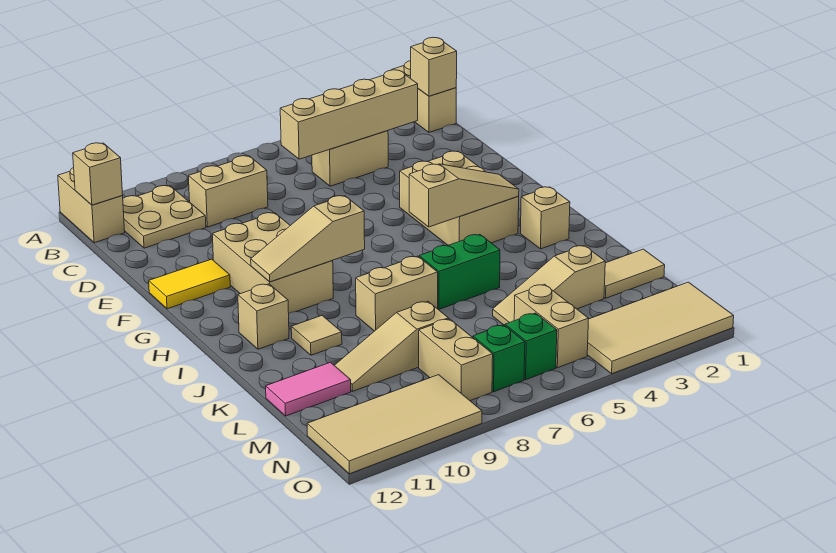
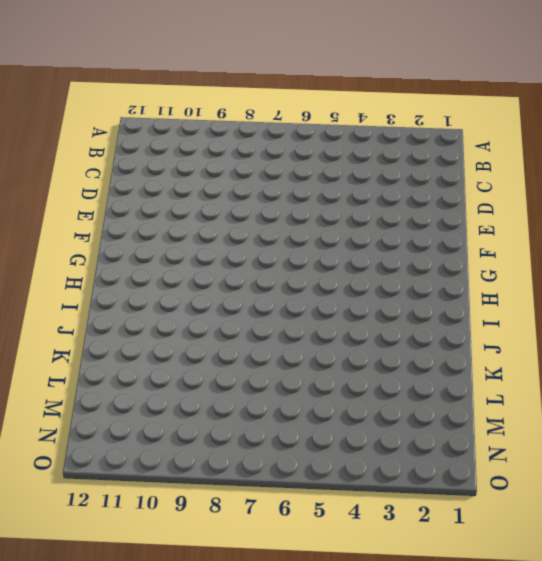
none -> tan 1x2 brick [392,61,456,132]
none -> tan 1x2 brick [58,168,125,243]
none -> tan 2x2 plate [123,186,206,248]

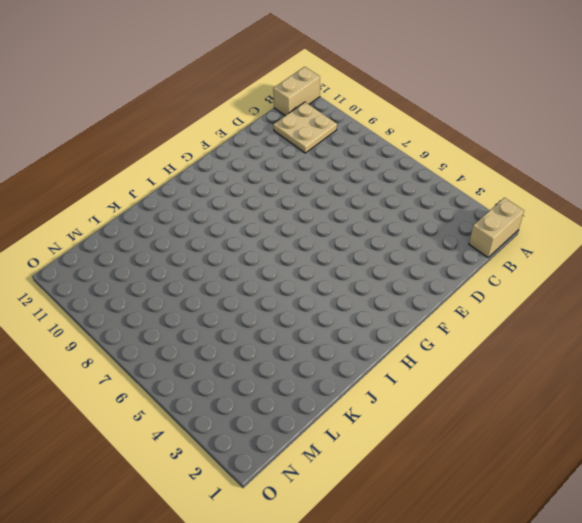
none -> tan 1x2 brick [312,131,388,186]
none -> tan 1x2 brick [188,156,268,227]
none -> tan 2x3 brick [400,151,519,245]

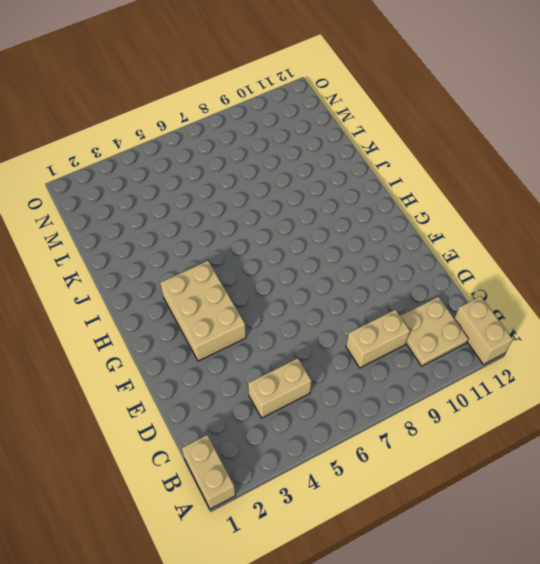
none -> tan 2x3 brick [212,213,333,313]
none -> yellow 1x2 tile [149,259,230,309]
none -> tan 1x1 brick [520,187,570,249]

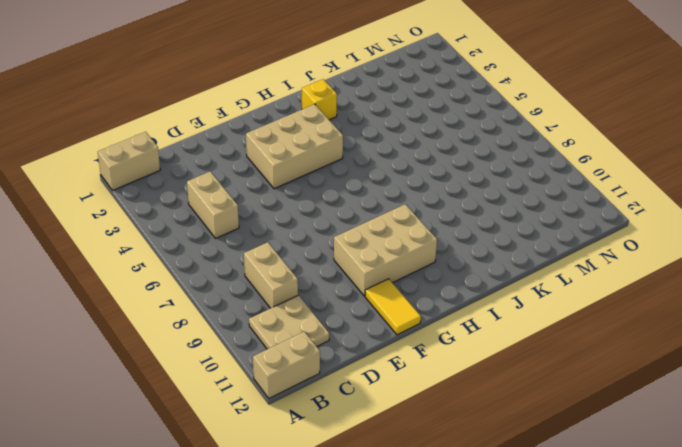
yellow 1x1 brick [302,79,337,120] -> tan 1x1 brick [520,187,570,249]
none -> tan 1x1 brick [238,284,289,349]
none -> green 1x2 brick [419,235,500,309]
none -> tan 1x2 brick [356,256,438,331]

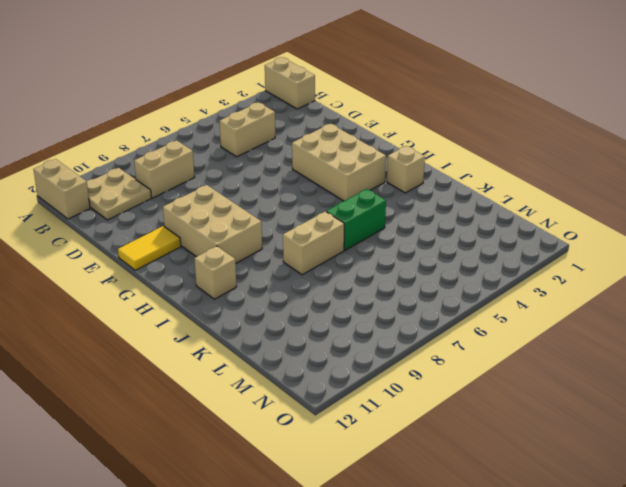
none -> tan 1x1 tile [291,316,342,355]
none -> tan 1x2 tile [604,249,665,298]
none -> tan 1x3 slope [493,246,605,325]

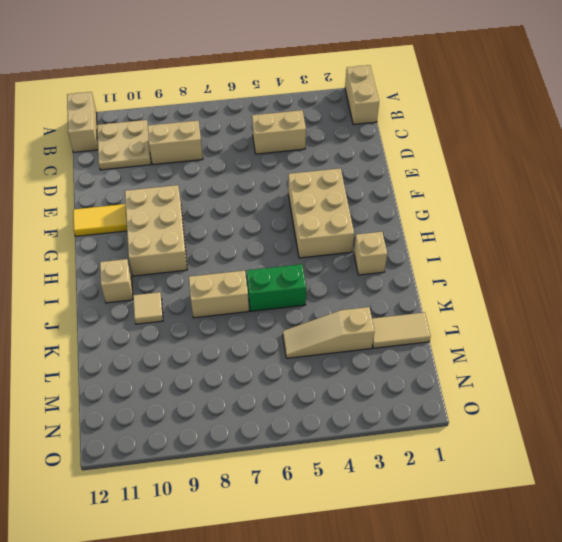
none -> tan 1x3 slope [334,301,449,391]
none -> pink 1x2 tile [266,362,351,416]
none -> tan 1x2 brick [514,284,589,368]

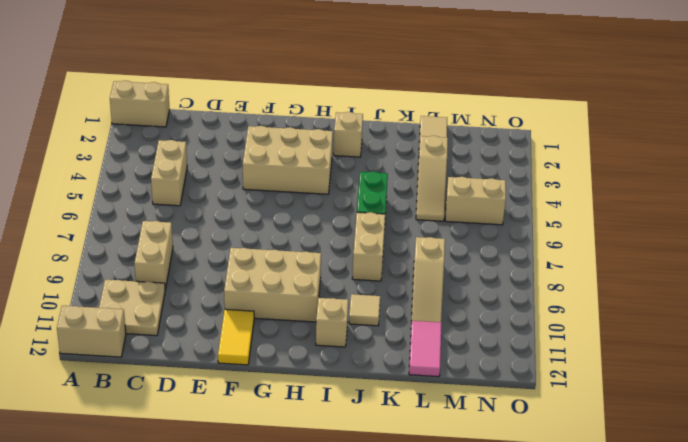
none -> tan 1x2 brick [419,319,493,401]
none -> tan 2x4 tile [587,282,734,374]
none -> green 1x1 brick [505,313,557,380]

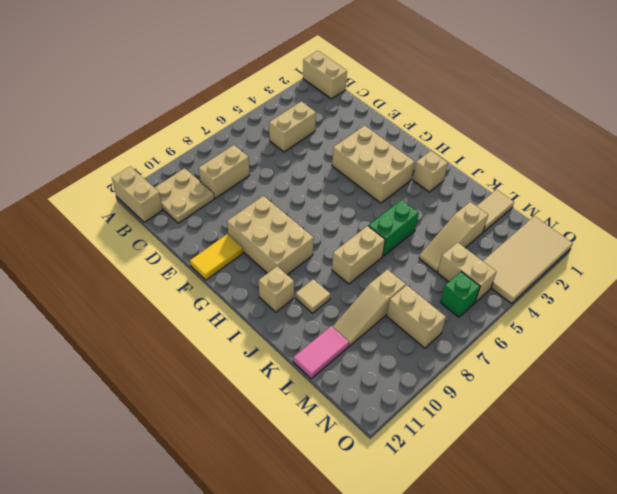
none -> green 1x1 brick [473,325,525,392]
none -> tan 2x4 tile [307,375,482,474]
none -> tan 1x1 brick [411,37,457,96]

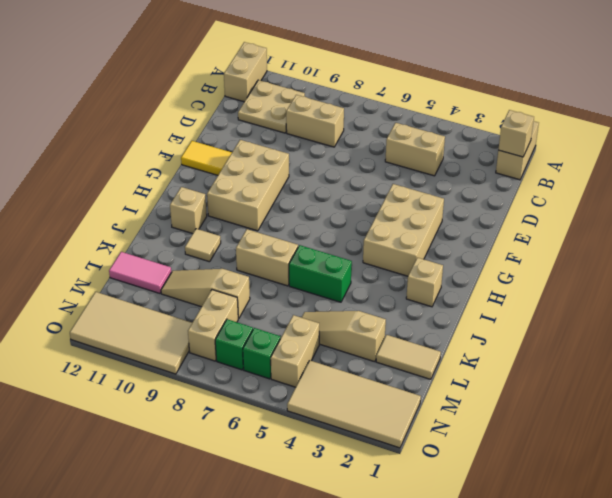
none -> tan 1x1 brick [73,143,123,205]
none -> tan 1x4 brick [280,70,418,159]
none -> tan 1x3 slope [409,164,519,227]

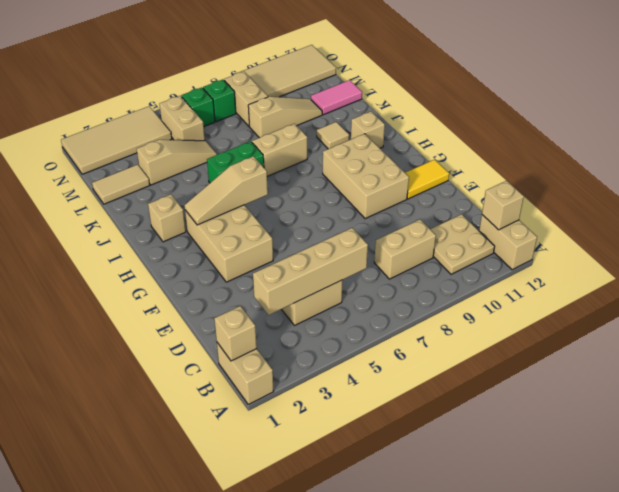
none -> tan 1x3 slope [251,196,365,282]

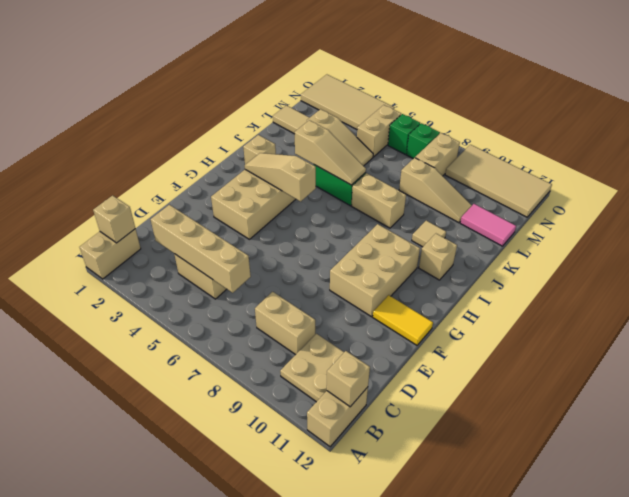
tan 1x3 slope [295,120,366,185] -> tan 1x3 slope moved to [251,196,365,282]

